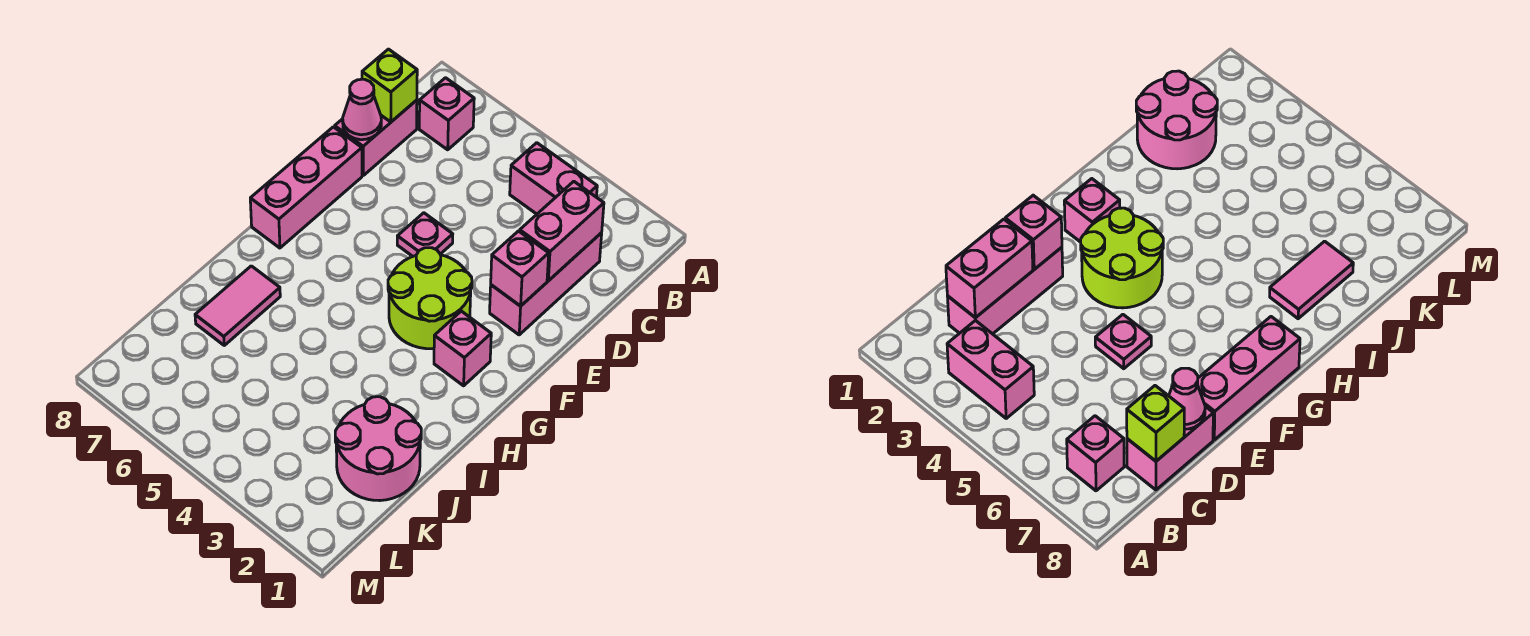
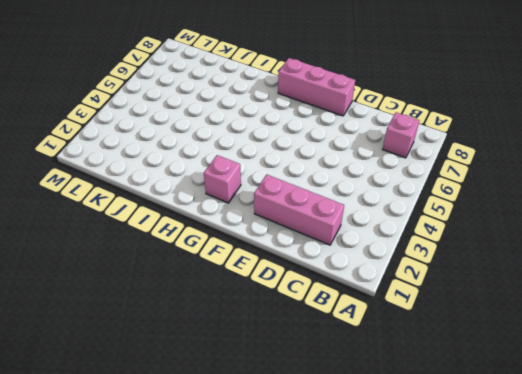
none -> pink 1x2 brick [510,143,597,214]
none -> pink 1x2 brick [335,100,417,175]
none -> pink 1x1 plate [397,213,453,256]

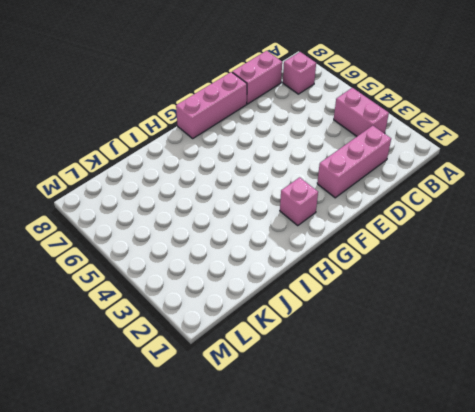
none -> pink 1x1 plate [397,213,453,256]
none -> lime 2x2 round brick [388,248,472,349]
none -> pink 1x2 tile [195,266,280,345]

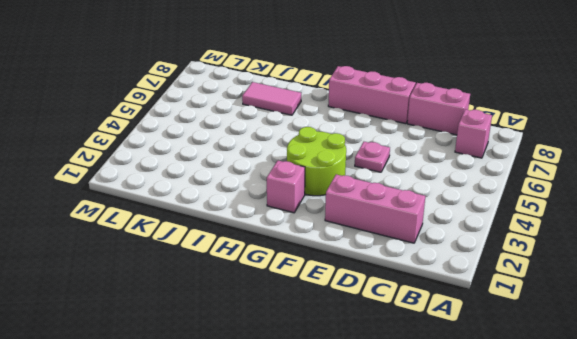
none -> pink 1x2 brick [510,143,597,214]
none -> pink 2x2 round brick [335,397,421,501]
none -> pink 1x2 brick [520,181,604,281]

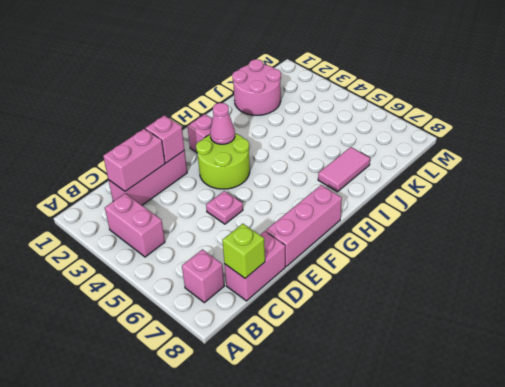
pink 1x1 cone [210,103,235,144] -> pink 1x1 cone moved to [343,79,381,140]

